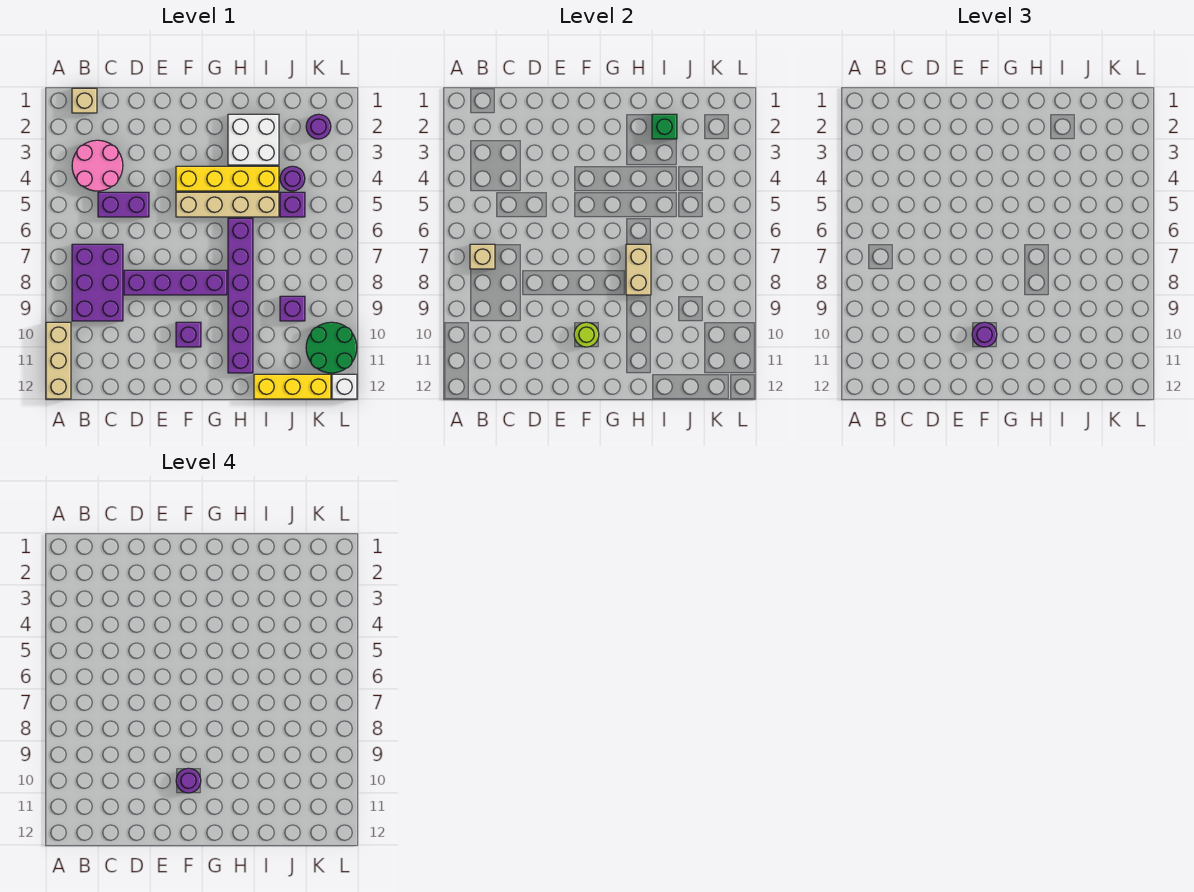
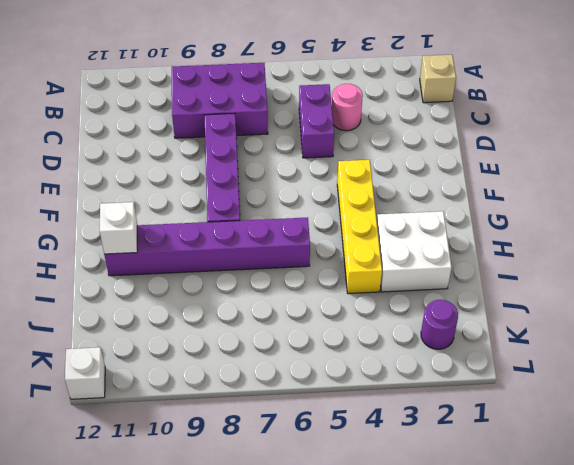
pink 1x1 round brick [332,84,363,131] -> pink 2x2 round brick [72,140,123,191]
white 1x1 brick [100,202,137,254] -> none
none -> tan 1x3 brick [46,322,71,399]
none -> tan 1x4 brick [176,192,279,217]
none -> purple 1x1 brick [176,322,201,347]

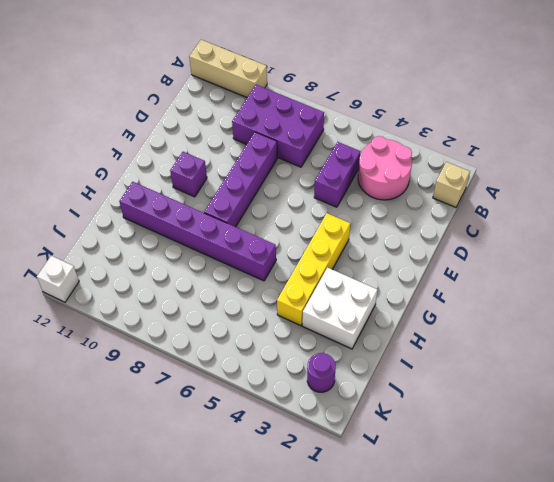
none -> tan 1x4 brick [176,192,279,217]
none -> yellow 1x3 brick [254,374,331,399]
none -> purple 1x1 round brick [280,166,305,191]

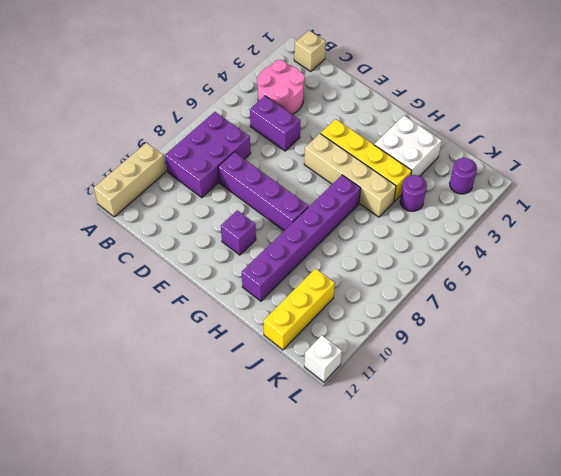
yellow 1x3 brick [264,269,335,350] -> yellow 1x3 brick turned to [254,374,331,399]
none -> purple 1x1 brick [280,192,305,217]
none -> purple 1x1 brick [280,296,305,321]
none -> green 2x2 round brick [306,322,357,373]

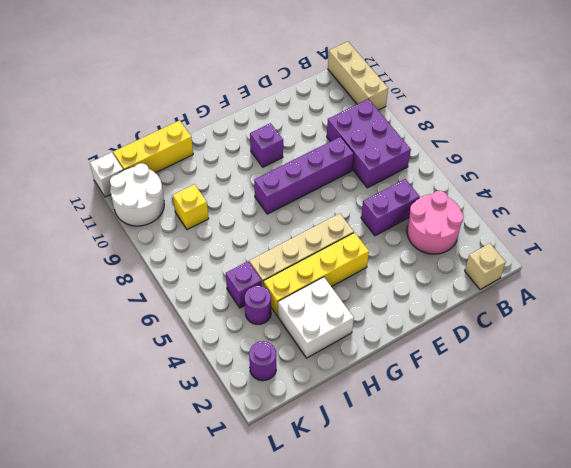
yellow 1x1 brick [173,184,209,230] -> purple 1x1 brick [280,296,305,321]
white 2x2 round brick [110,163,164,226] -> green 2x2 round brick [306,322,357,373]
none -> purple 1x6 brick [228,218,253,373]
none -> tan 1x1 brick [470,244,495,269]
none -> lime 1x1 round brick [574,322,599,347]

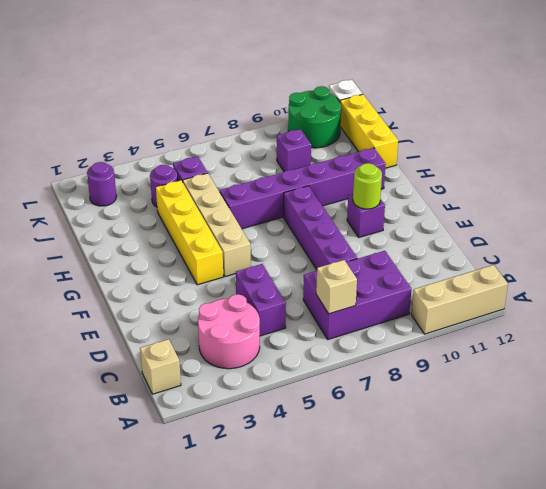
none -> white 2x2 brick [228,114,279,165]
none -> tan 1x2 brick [626,244,651,295]
none -> green 1x1 brick [652,114,677,139]

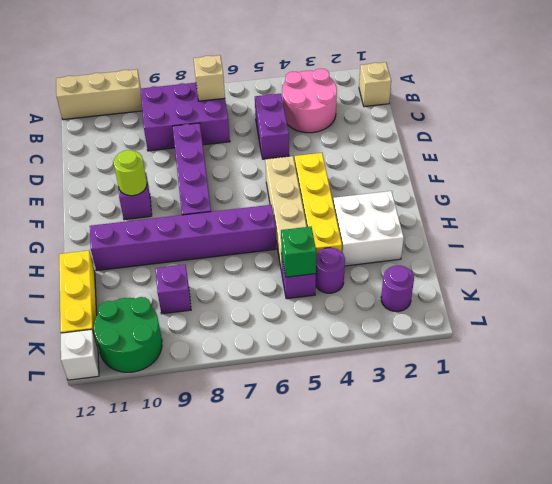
green 1x1 brick [281,227,316,277] -> green 1x1 brick moved to [652,114,677,139]
none -> tan 1x2 brick [626,244,651,295]
none -> purple 1x1 round brick [972,322,997,347]
none -> purple 1x1 round brick [176,768,201,793]

